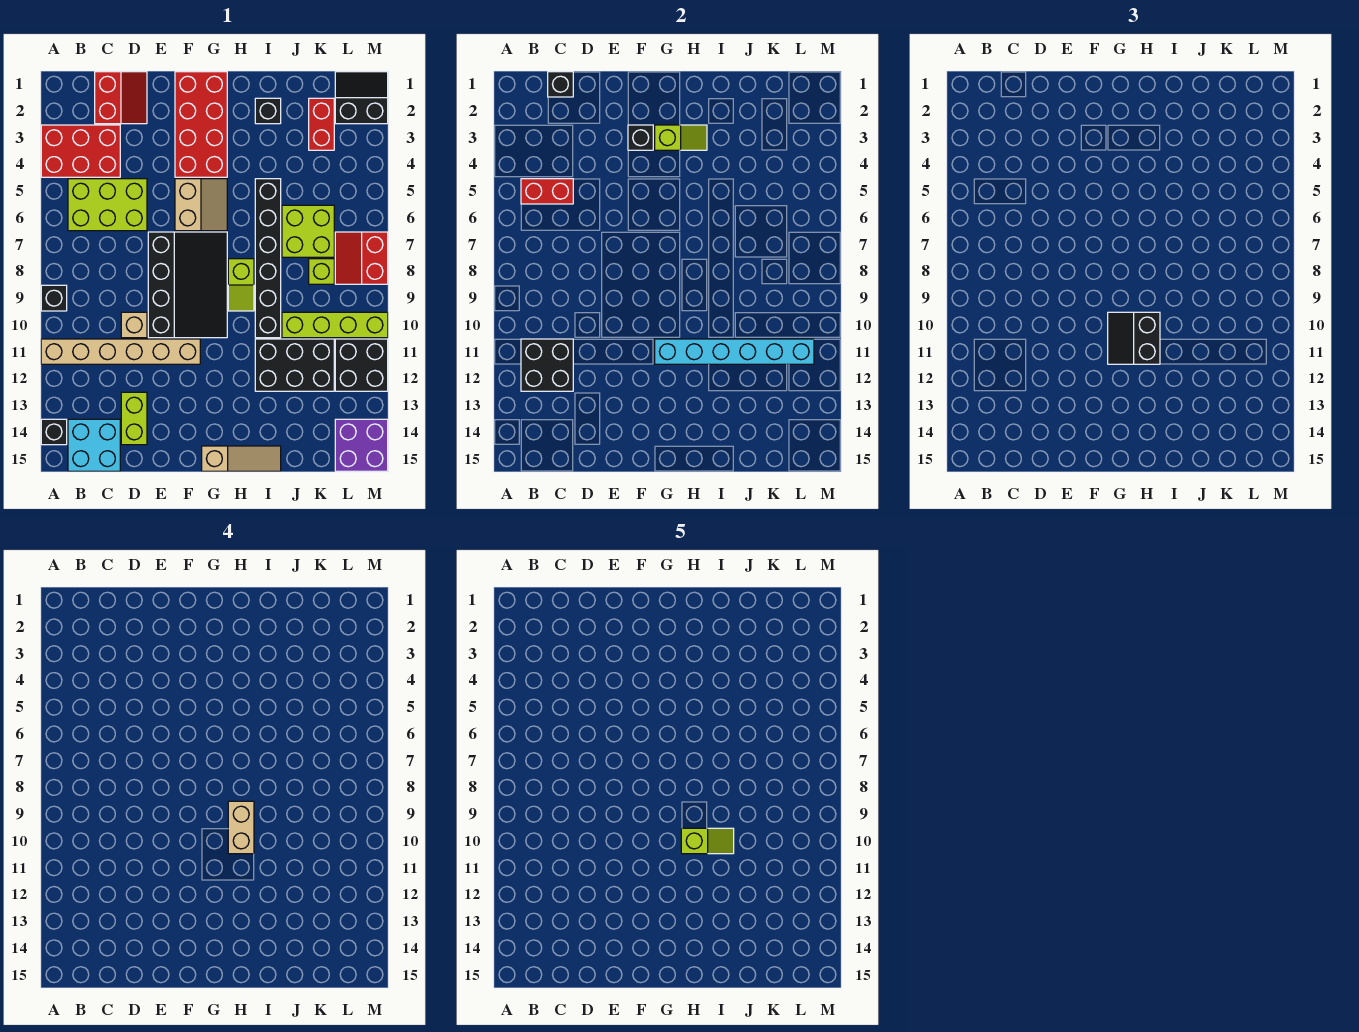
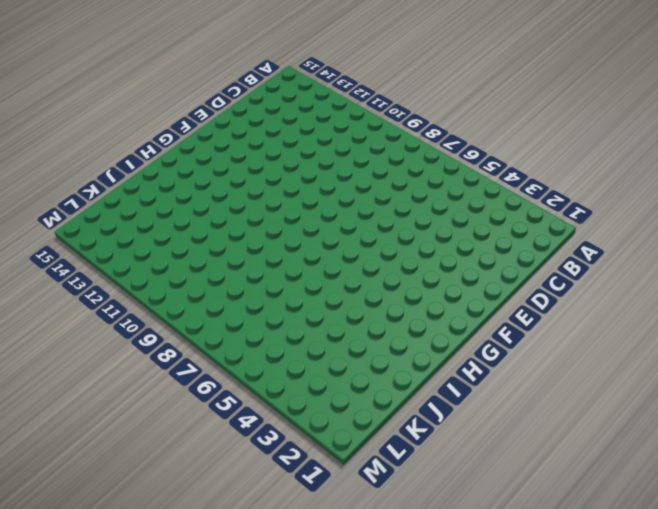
none -> red 2x3 brick [41,125,120,177]
none -> black 1x1 brick [41,285,67,311]
none -> tan 1x6 brick [41,339,200,364]
none -> black 1x1 brick [41,419,67,445]

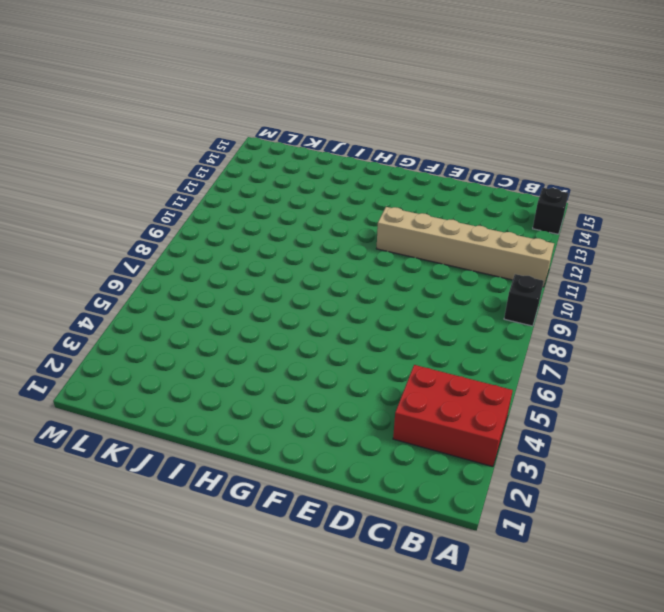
none -> lime 2x3 brick [68,179,147,231]
none -> cyan 2x2 brick [68,419,120,471]
none -> red 2x2 slope [95,72,147,124]
none -> tan 1x1 brick [121,312,147,338]

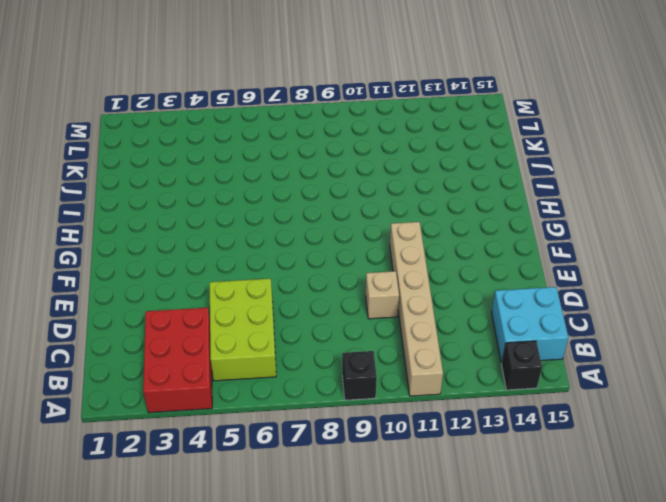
none -> red 2x2 slope [95,72,147,124]
none -> lime 1x2 brick [121,392,147,445]
none -> black 3x4 slope [148,232,227,338]
none -> red 2x4 brick [175,72,227,177]

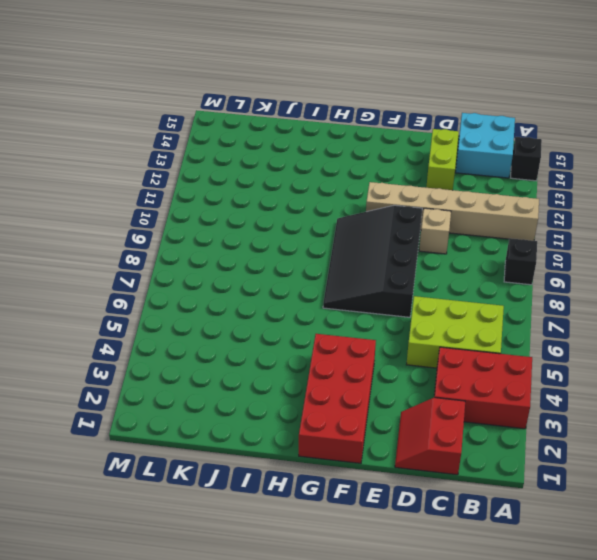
none -> tan 2x2 slope [175,179,227,231]
none -> tan 1x3 slope [202,446,281,471]
none -> lime 1x2 slope [228,259,254,311]
none -> black 1x1 brick [255,98,281,124]

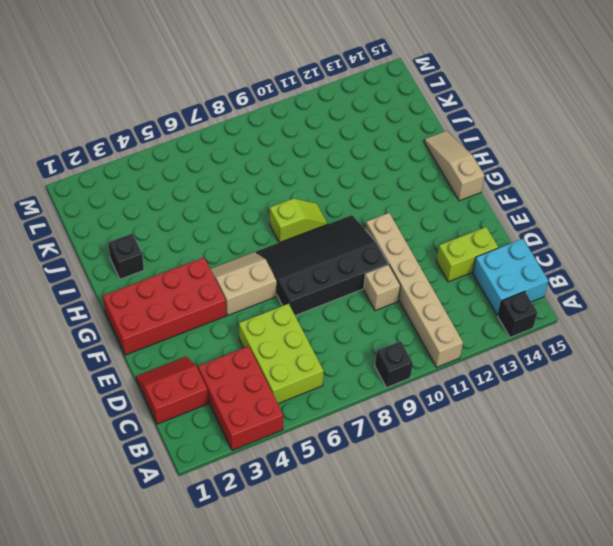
none -> black 1x6 brick [255,179,281,338]
none -> black 2x3 brick [255,339,334,391]
none -> lime 2x2 brick [282,205,334,257]
none -> lime 1x4 brick [282,312,388,338]

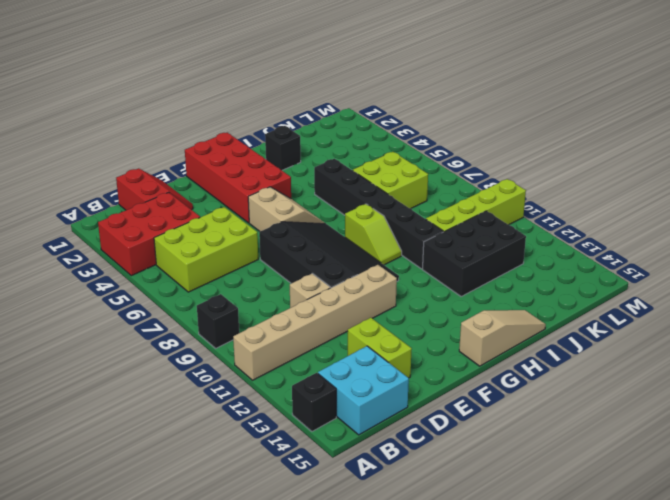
none -> red 1x2 brick [309,98,334,150]
none -> lime 1x1 brick [309,259,334,284]
none -> black 2x2 slope [335,72,388,124]
none -> red 2x2 slope [335,232,388,284]

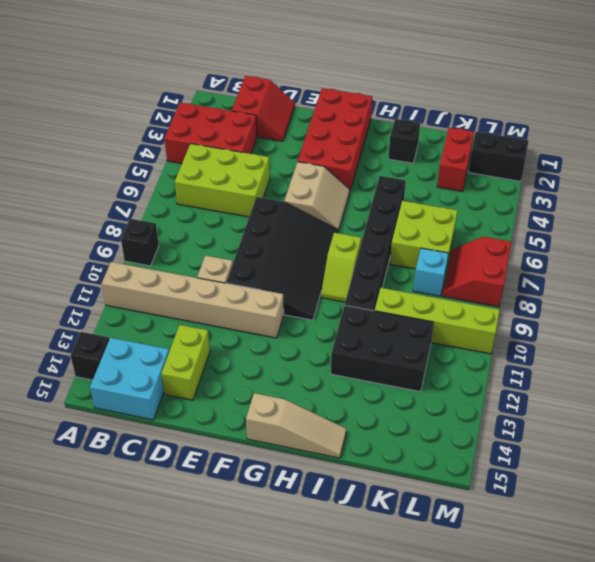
cyan 1x1 brick [413,248,448,296] -> lime 1x1 brick [309,259,334,284]
none -> black 2x2 brick [335,339,388,391]
none -> purple 2x2 brick [335,419,388,471]
none -> red 1x2 brick [521,179,573,204]
none -> black 2x2 brick [521,339,573,391]

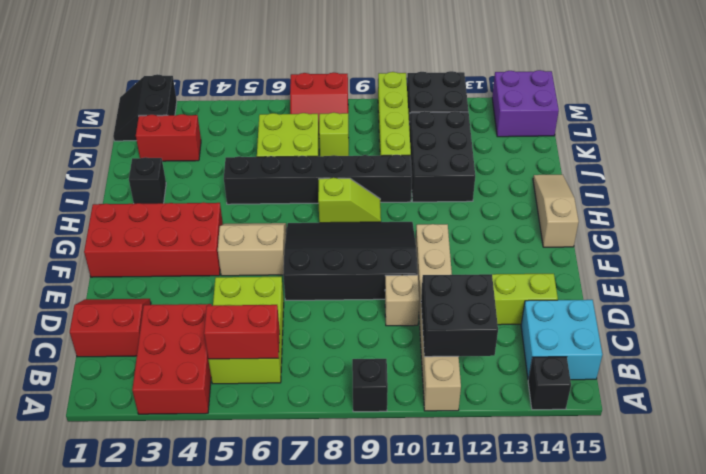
red 1x2 brick [204,305,280,359] -> red 1x2 brick turned to [521,179,573,204]
none -> black 1x1 brick [548,72,573,97]
none -> black 1x1 brick [628,125,653,150]
none -> lime 1x2 slope [655,125,707,150]
none -> cyan 1x6 brick [655,339,814,364]

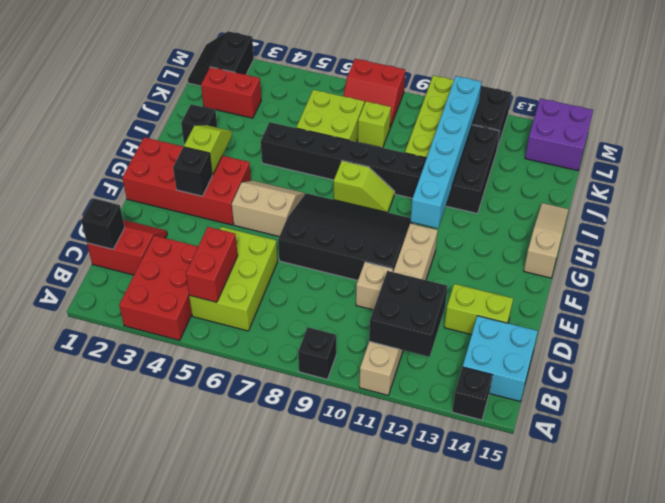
none -> black 2x2 slope [1108,312,1160,364]
none -> tan 1x2 brick [228,801,254,854]
none -> lime 1x2 slope [681,828,734,854]

